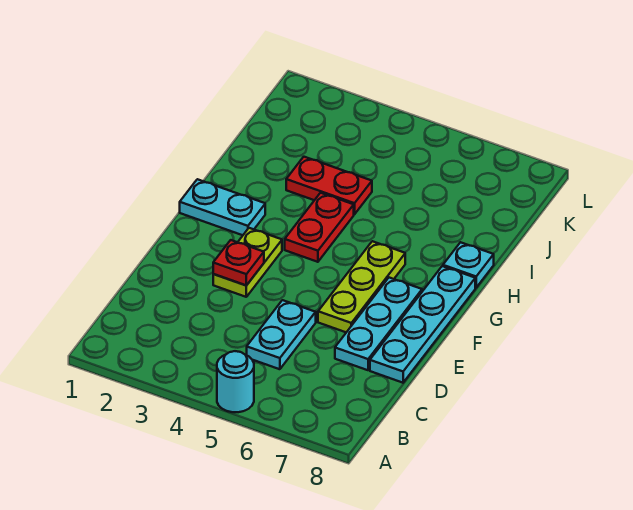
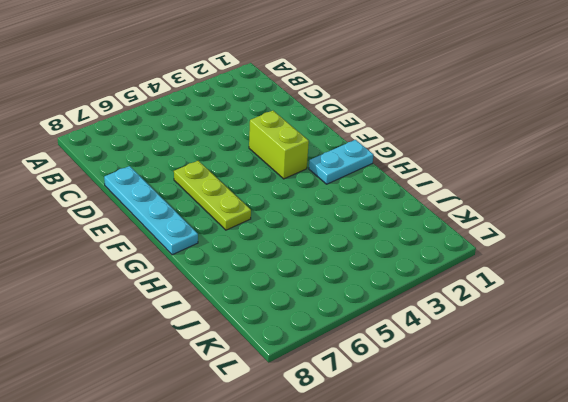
lime 1x2 brick [249,111,309,179] -> lime 1x2 plate [213,228,282,297]
none -> cyan 1x1 round brick [217,351,254,412]
none -> cyan 1x2 plate [247,300,316,369]

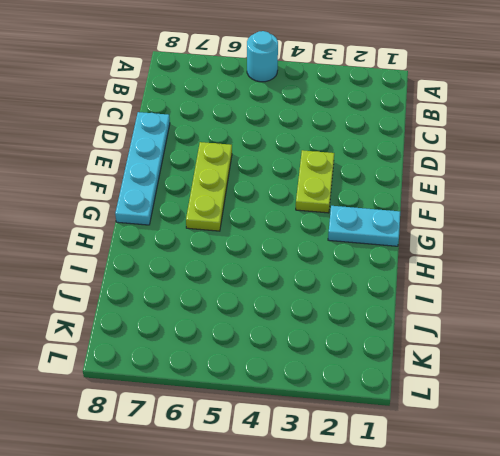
none -> cyan 1x2 plate [247,300,316,369]
none -> cyan 1x3 plate [335,278,422,370]

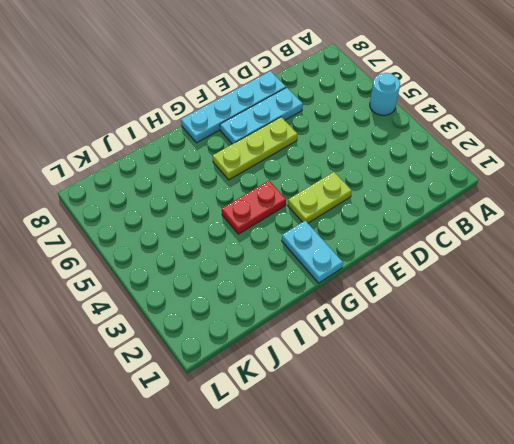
none -> cyan 1x2 plate [247,300,316,369]
none -> cyan 1x1 plate [443,242,494,288]

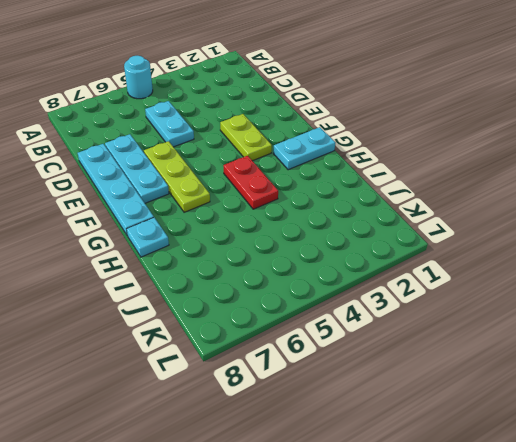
none -> red 1x2 plate [286,157,372,214]
none -> red 1x1 plate [213,240,264,285]

